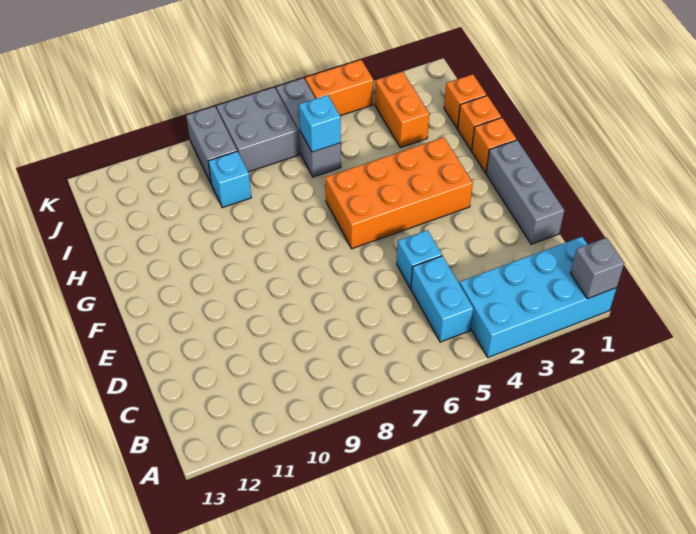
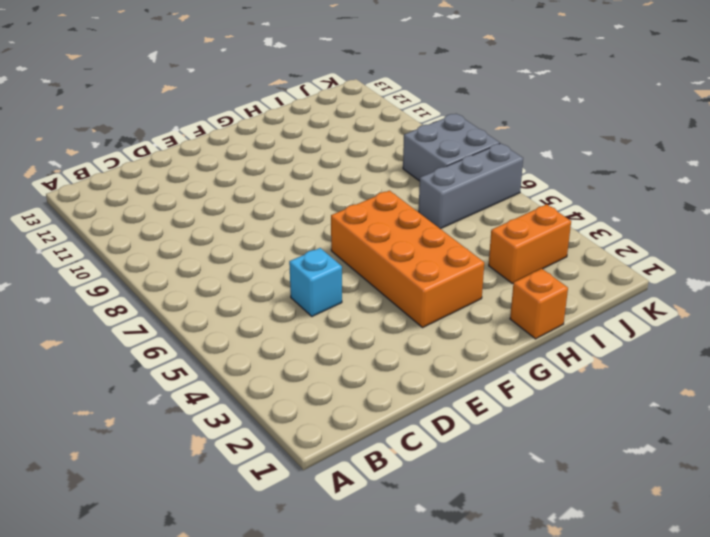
none -> cyan 2x4 brick [460,237,616,358]
none -> cyan 1x2 brick [411,256,473,342]
none -> grey 1x3 brick [486,140,564,244]

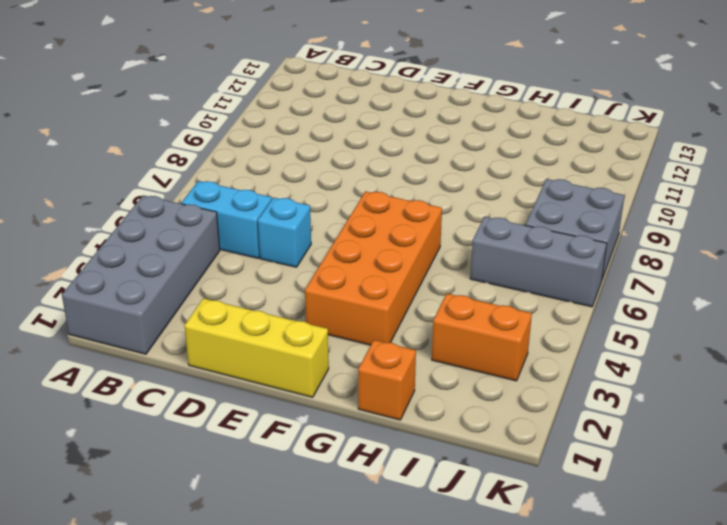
grey 2x4 brick [62,195,220,354] -> cyan 2x4 brick [460,237,616,358]
yellow 1x3 brick [184,298,329,397] -> grey 1x3 brick [486,140,564,244]
none -> orange 1x1 brick [472,118,516,173]
none -> orange 1x1 brick [444,74,487,128]
none -> cyan 1x1 brick [208,151,251,208]

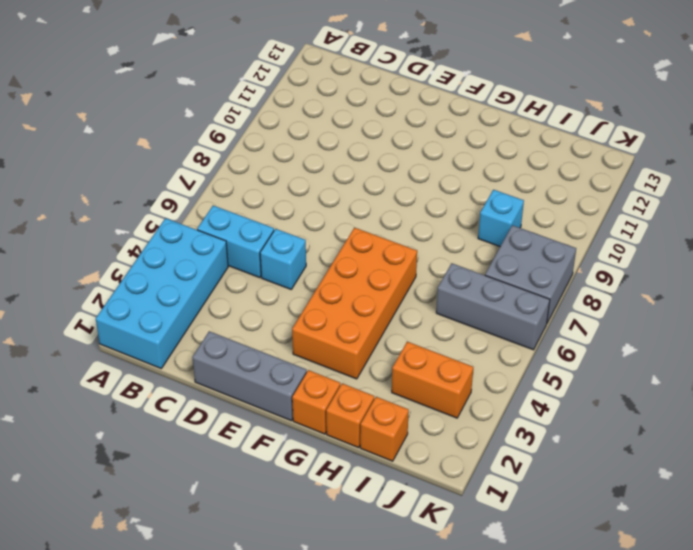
none -> grey 1x2 brick [186,106,237,183]
none -> orange 1x2 brick [305,60,374,116]
none -> grey 1x1 brick [571,238,624,299]

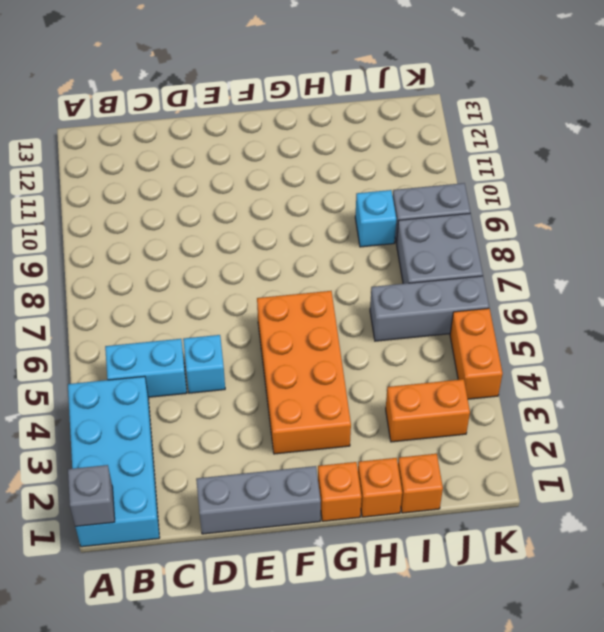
none -> cyan 1x1 brick [299,95,341,152]

